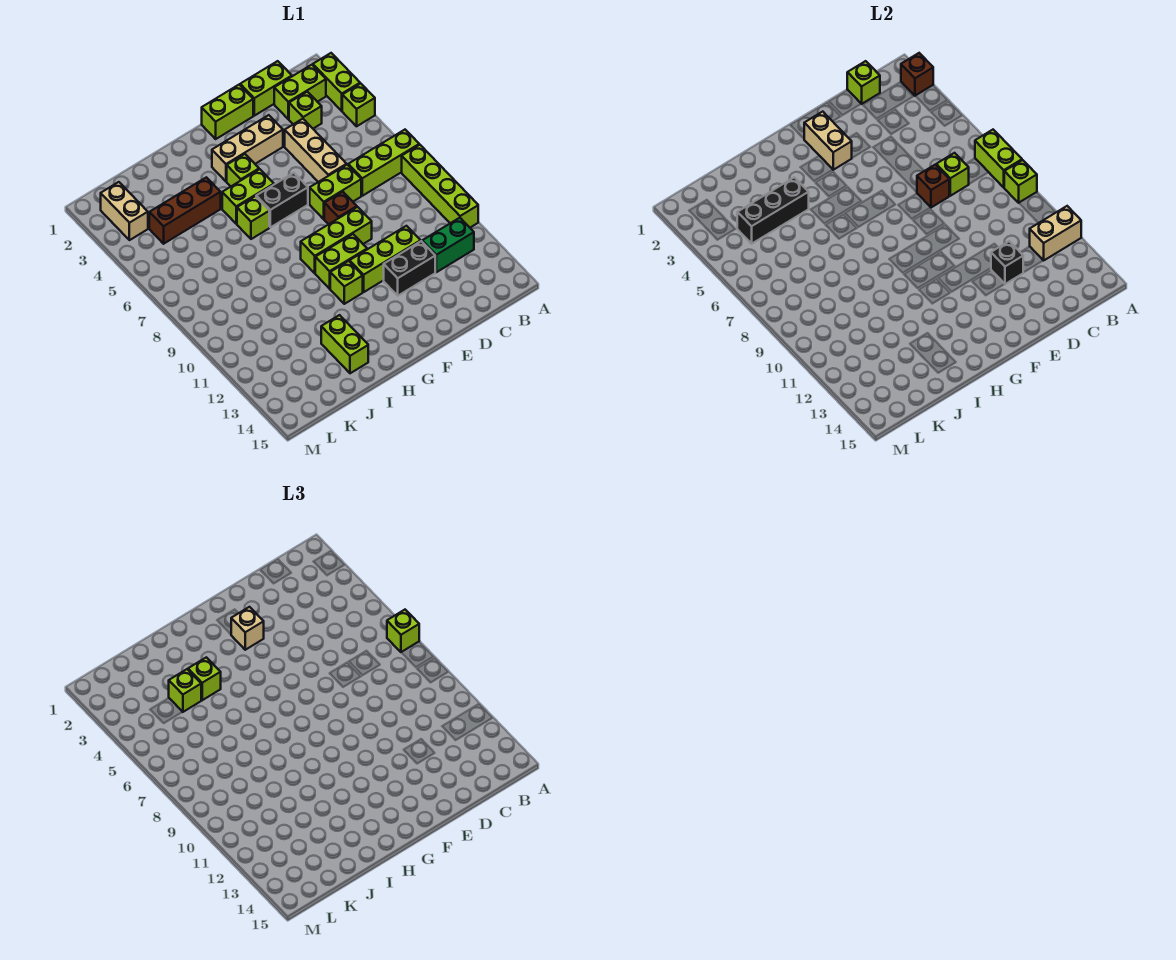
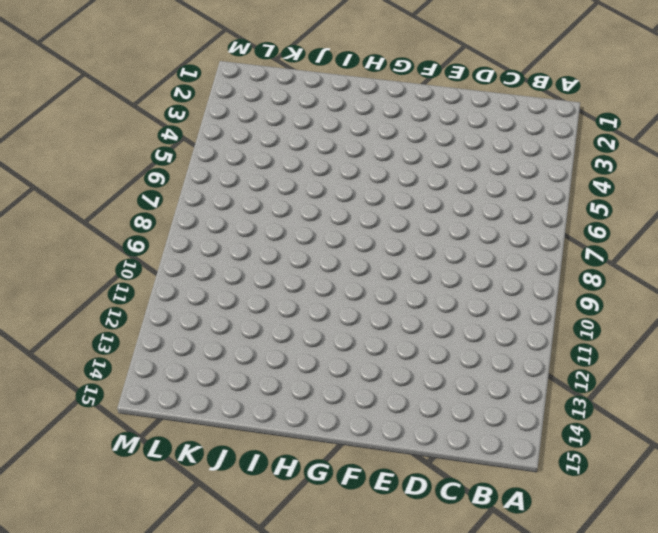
none -> lime 1x2 brick [313,53,360,111]
none -> lime 1x1 brick [342,84,375,126]
none -> lime 1x3 brick [348,130,419,196]
none -> lime 1x4 brick [402,145,478,227]

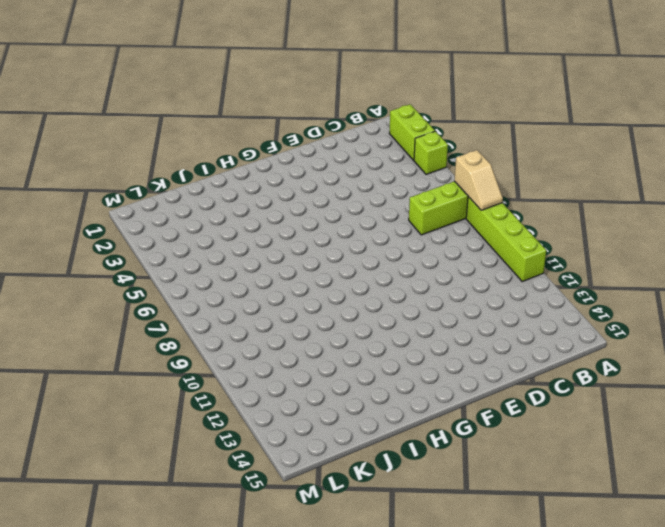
tan 1x2 slope [454,150,503,210] -> lime 1x2 brick [975,130,1022,187]
none -> lime 1x2 brick [274,65,326,119]
none -> green 1x2 brick [422,218,474,272]
none -> lime 1x2 brick [240,61,292,116]
none -> lime 1x1 brick [289,92,322,129]

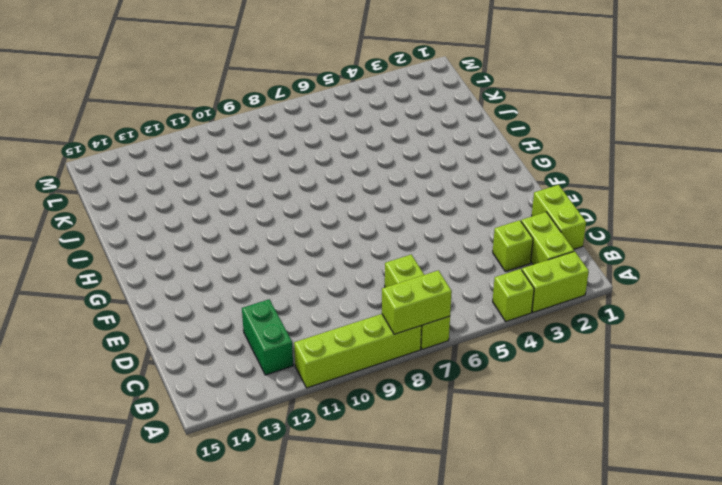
none -> tan 1x3 brick [285,119,347,182]
none -> lime 1x2 brick [310,165,361,219]
none -> lime 1x3 brick [350,226,421,292]
none -> black 1x2 brick [384,241,435,296]

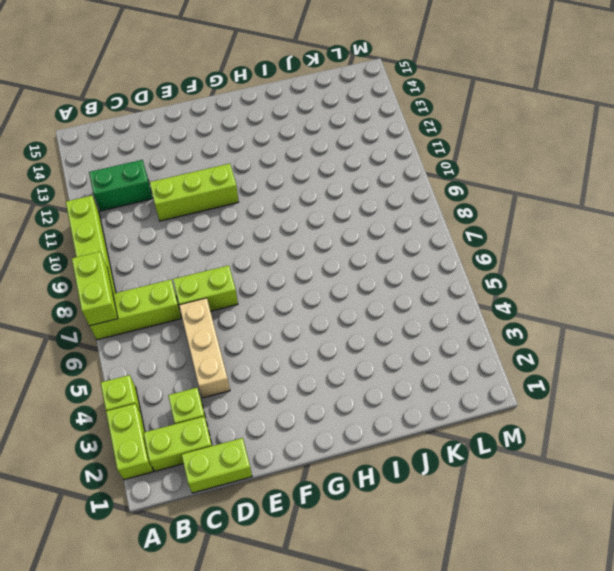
none -> black 1x2 brick [384,241,435,296]
none -> lime 1x2 brick [202,85,253,139]
none -> tan 1x3 brick [212,115,283,181]
none -> brown 1x1 brick [324,192,357,224]

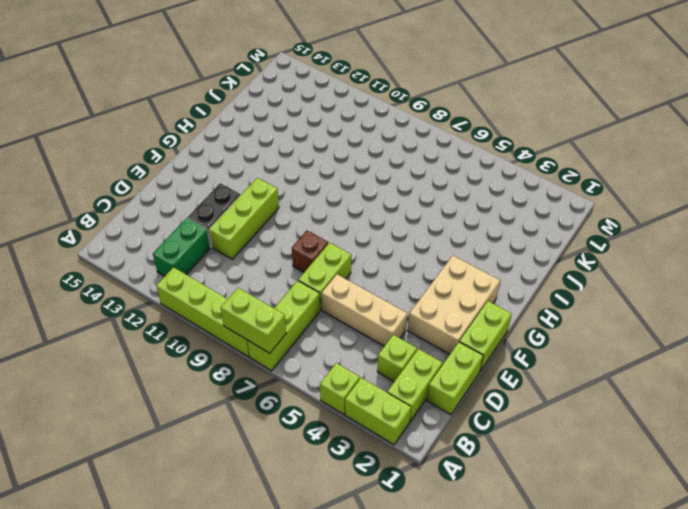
tan 2x3 brick [408,256,500,354] -> tan 1x3 brick [212,115,283,181]
none -> lime 1x3 brick [301,207,372,273]
none -> black 1x2 brick [256,173,308,227]
none -> lime 1x2 brick [315,234,367,289]
none -> lime 1x1 brick [227,154,259,186]

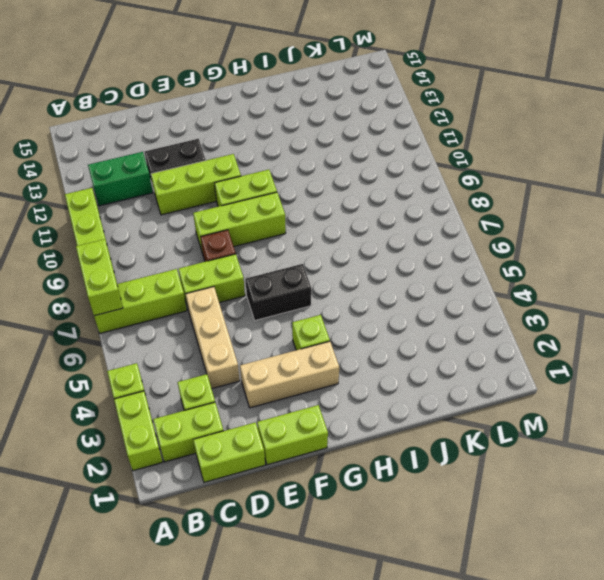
none -> lime 1x2 brick [222,169,274,224]
none -> lime 1x1 brick [330,261,363,304]
none -> lime 1x1 brick [237,196,269,239]
none -> brown 1x3 brick [149,177,221,244]

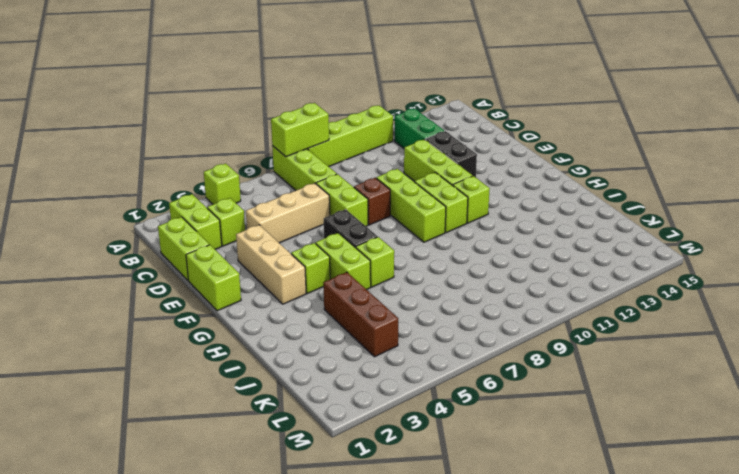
none -> lime 1x2 brick [313,53,360,111]
none -> lime 1x2 brick [321,315,368,373]
none -> tan 1x2 brick [101,182,148,240]
none -> brown 1x1 brick [901,53,933,96]

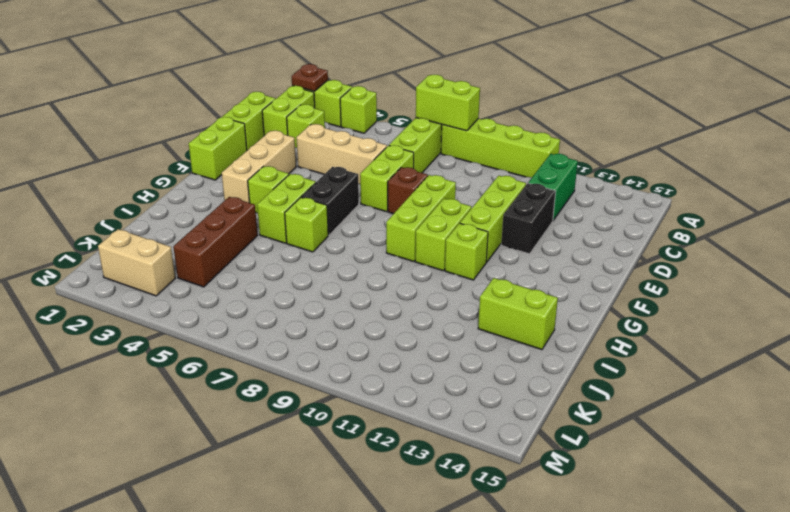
brown 1x1 plate [291,64,328,91] -> brown 1x1 brick [901,53,933,96]
none -> lime 1x1 brick [1004,160,1037,203]
none -> tan 1x2 brick [1030,206,1081,261]
none -> lime 1x1 brick [847,61,880,104]
none -> lime 1x1 brick [936,153,969,196]

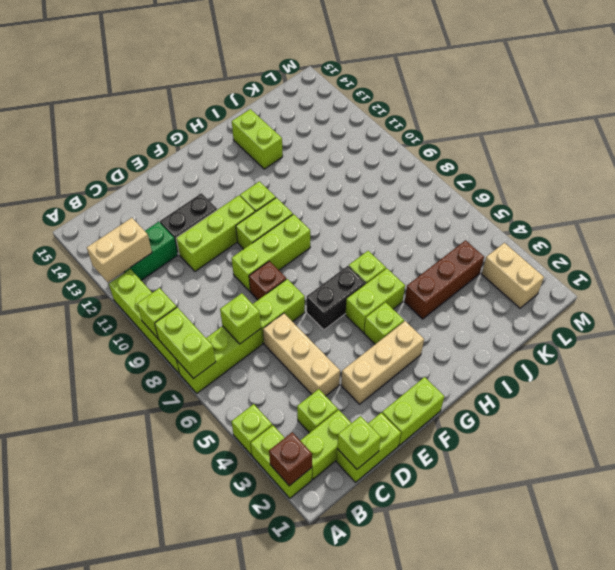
none -> brown 1x1 brick [917,165,949,207]
none -> black 1x1 brick [991,241,1023,284]
none -> tan 1x2 brick [804,112,852,170]
none -> black 1x3 brick [737,177,809,244]

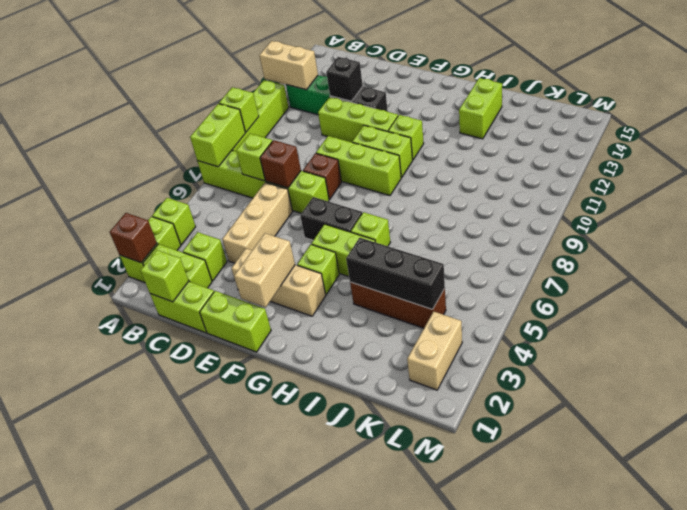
none -> lime 1x1 brick [387,610,419,652]
none -> tan 1x1 brick [231,607,264,650]
none -> lime 1x1 brick [188,657,221,700]
none -> lime 1x1 brick [169,669,201,712]

